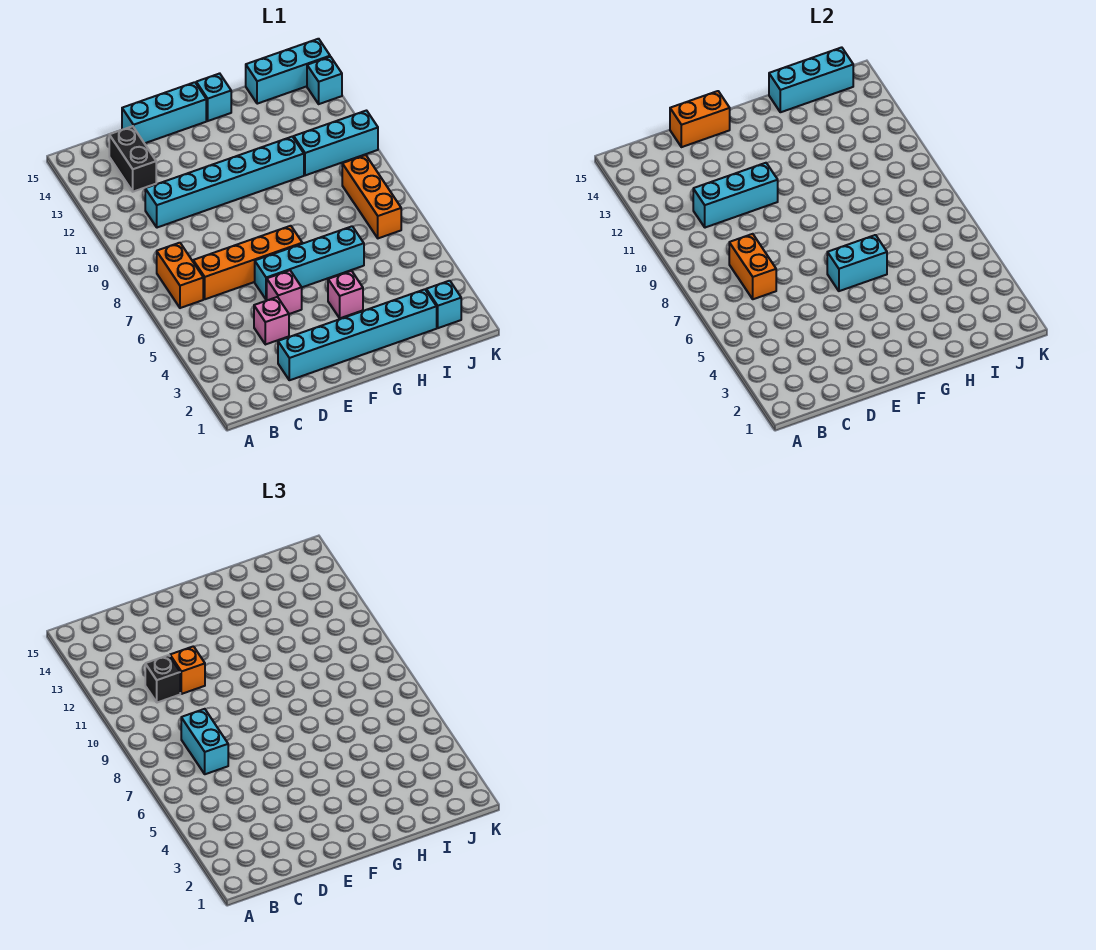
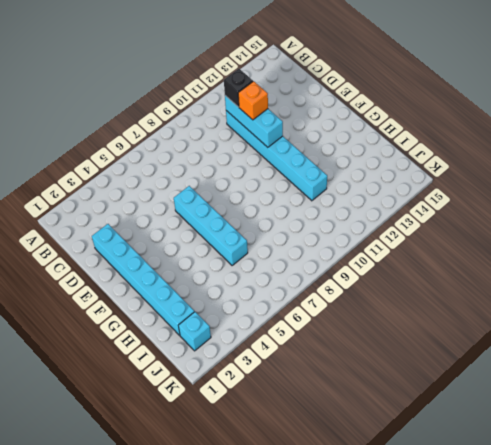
none -> orange 1x2 brick [157,243,203,308]
none -> orange 1x4 brick [193,226,302,299]
none -> black 1x2 brick [109,126,156,192]

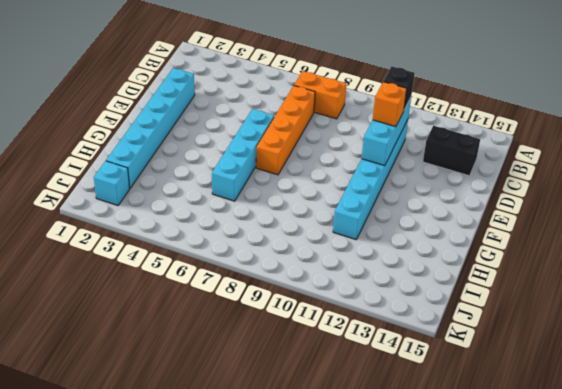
none -> pink 1x1 brick [254,297,289,345]
none -> cyan 1x3 brick [122,82,206,143]
none -> pink 1x1 brick [267,270,302,314]

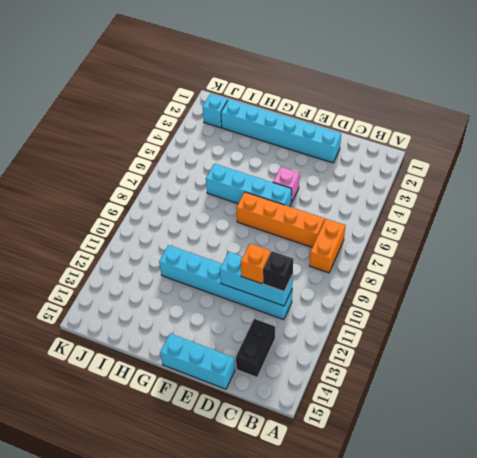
none -> pink 1x1 brick [254,297,289,345]
none -> pink 1x1 brick [328,271,363,318]
none -> cyan 1x1 brick [196,73,231,121]

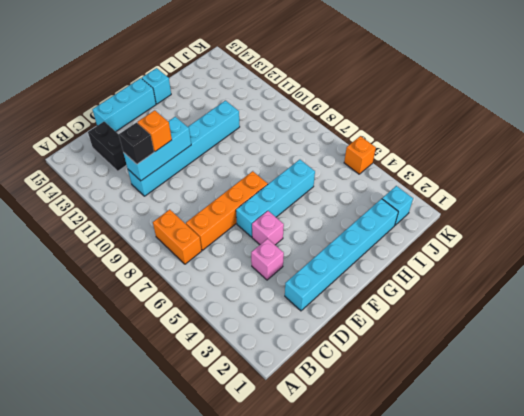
orange 1x1 brick [344,136,376,174] -> none
none -> pink 1x1 brick [328,271,363,318]
none -> cyan 1x3 brick [294,111,378,175]
none -> cyan 1x3 brick [246,39,330,104]

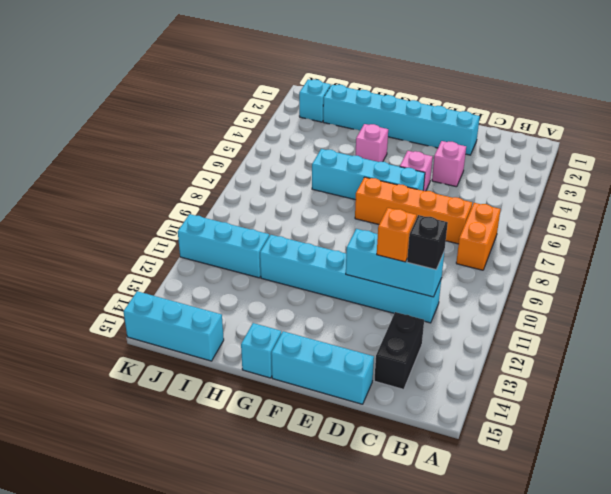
none -> orange 1x3 brick [342,155,401,238]
none -> cyan 1x1 brick [307,57,342,104]
none -> orange 1x2 brick [729,234,776,299]

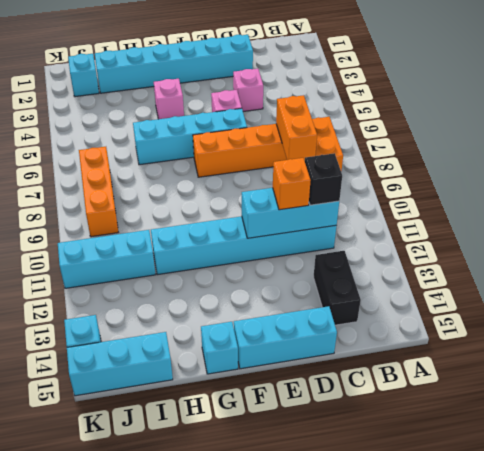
none -> orange 1x2 brick [670,91,730,147]
none -> cyan 1x2 brick [827,235,887,291]
none -> cyan 1x3 brick [769,47,853,112]

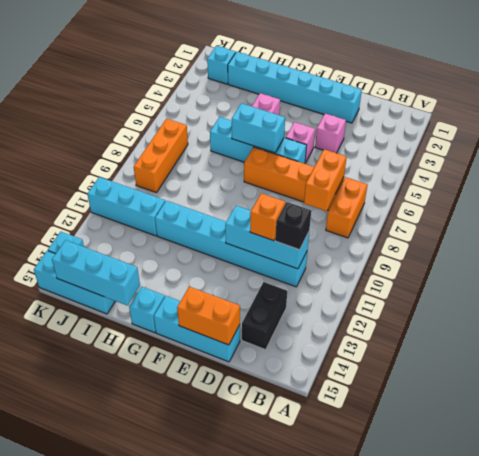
none -> cyan 1x2 brick [181,709,228,774]

